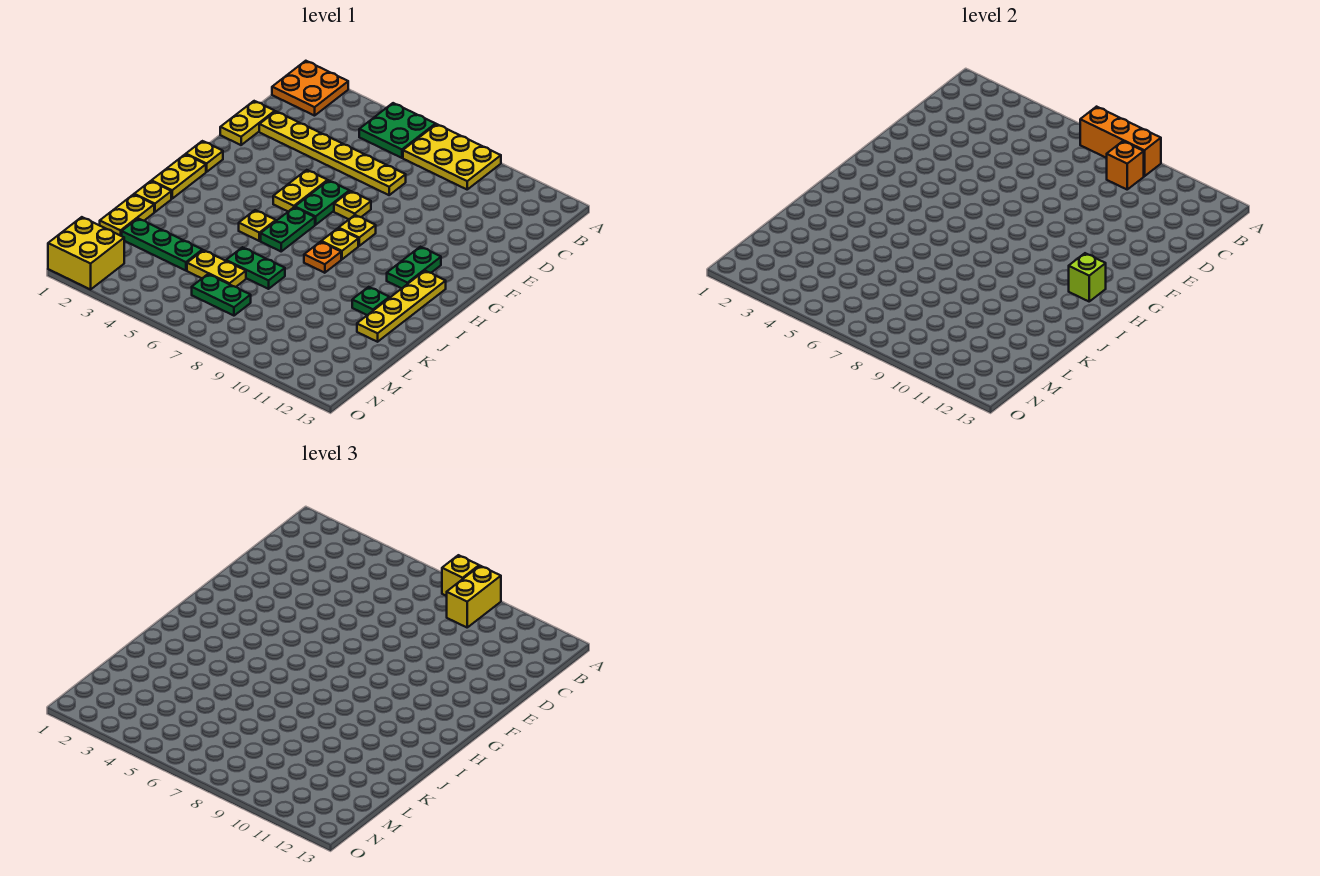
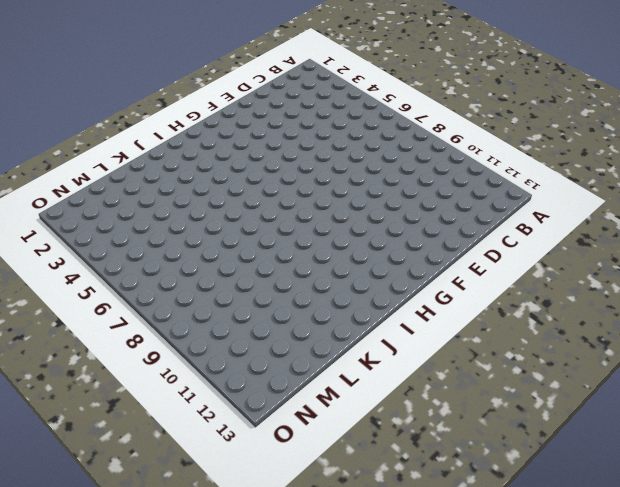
none -> orange 2x2 plate [272,61,348,116]
none -> green 2x2 plate [359,103,436,158]
none -> yellow 2x3 plate [403,124,501,189]
none -> yellow 1x2 plate [220,101,275,145]

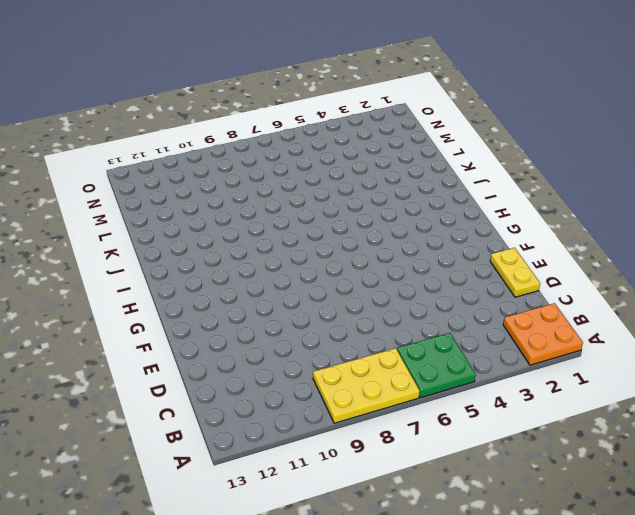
none -> yellow 1x6 plate [259,112,406,195]
none -> yellow 1x2 plate [273,170,328,211]
none -> green 1x2 plate [295,180,349,225]
none -> yellow 1x1 plate [334,191,371,219]

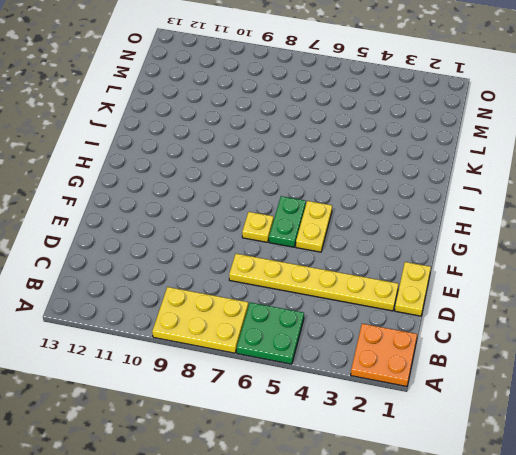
none -> yellow 1x1 plate [186,141,223,172]
none -> yellow 1x1 plate [339,215,376,246]
none -> green 1x2 plate [387,247,441,288]
none -> yellow 1x2 plate [152,154,206,199]

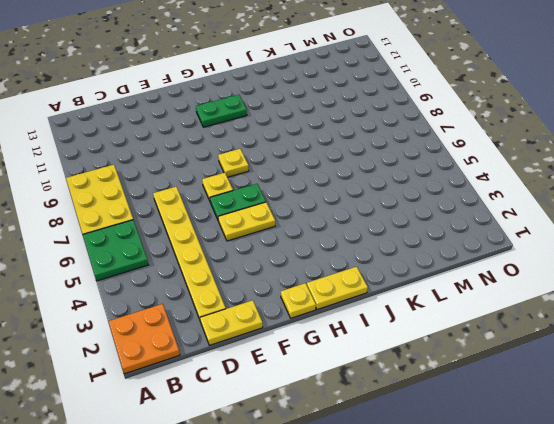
none -> green 1x2 plate [261,207,315,251]
none -> yellow 1x1 plate [321,228,358,259]
none -> yellow 1x4 plate [357,271,446,342]
none -> yellow 1x1 plate [239,210,276,241]

